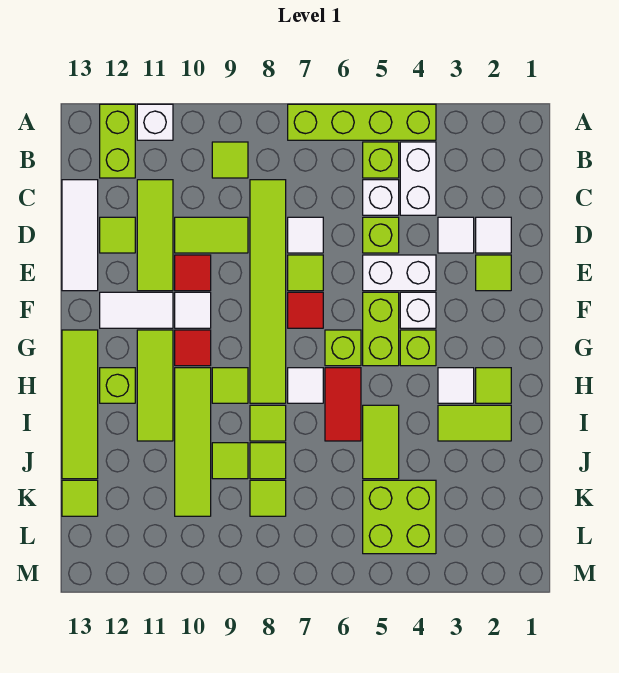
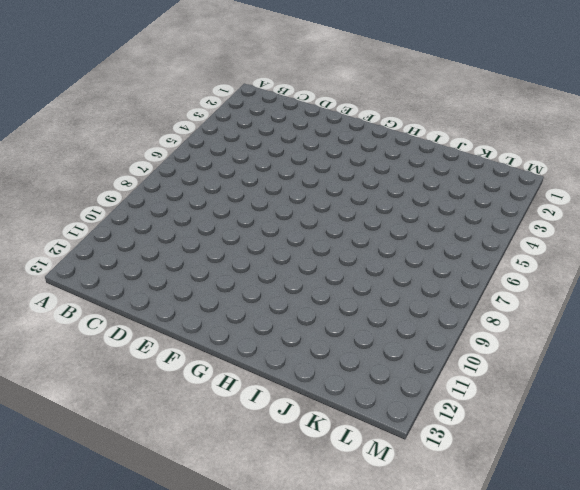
none -> lime 1x4 brick [288,104,436,140]
none -> white 1x1 brick [137,104,173,140]
none -> lime 1x2 brick [100,104,135,178]
none -> white 1x2 brick [400,142,436,215]

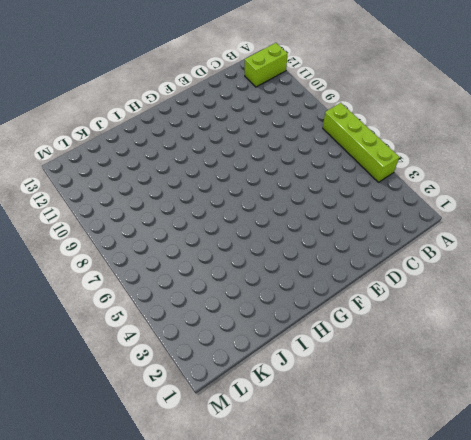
none -> white 1x1 brick [137,104,173,140]
none -> white 1x2 brick [400,142,436,215]
none -> lime 1x1 brick [363,142,399,178]
none -> lime 1x1 tile [212,142,248,178]

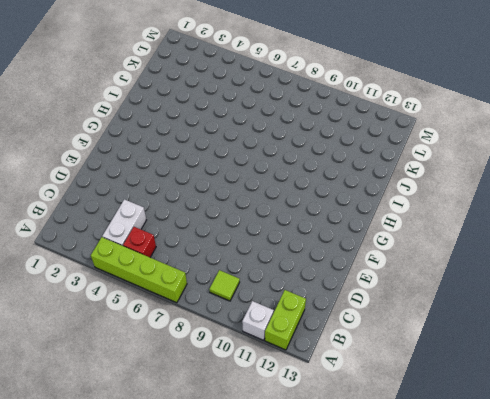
red 1x1 brick [123,227,156,257] -> lime 1x1 brick [363,142,399,178]
none -> white 1x1 brick [363,180,399,215]
none -> lime 1x6 tile [250,180,286,403]
none -> lime 1x3 tile [137,180,173,291]
none -> white 1x3 tile [62,180,98,291]

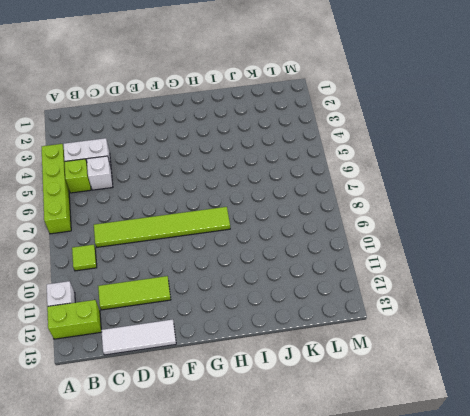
none -> white 1x1 tile [476,217,511,253]
none -> white 1x1 tile [438,217,474,253]
none -> lime 1x1 brick [363,217,399,253]
none -> white 1x1 tile [288,217,323,253]

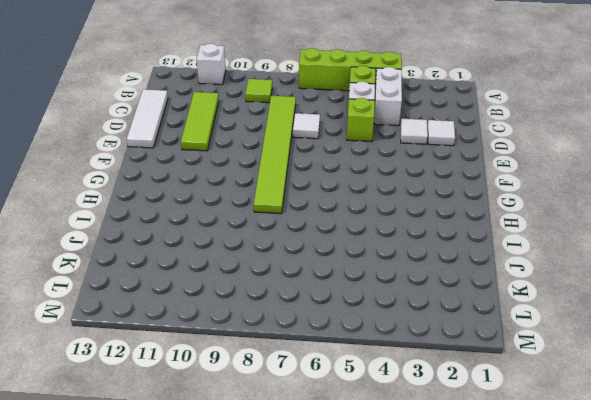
none -> lime 1x2 brick [100,104,135,178]
none -> lime 1x2 tile [175,217,248,253]
none -> lime 1x1 tile [100,217,135,253]
none -> lime 1x1 tile [476,255,511,291]

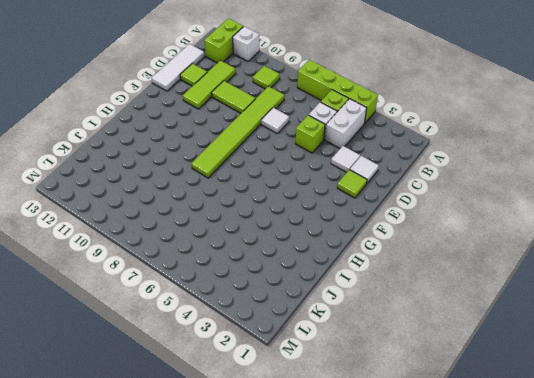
none -> white 1x2 brick [363,255,436,291]
none -> lime 1x1 tile [288,255,323,291]
none -> red 1x1 tile [175,255,211,291]
none -> white 1x1 brick [400,292,436,328]

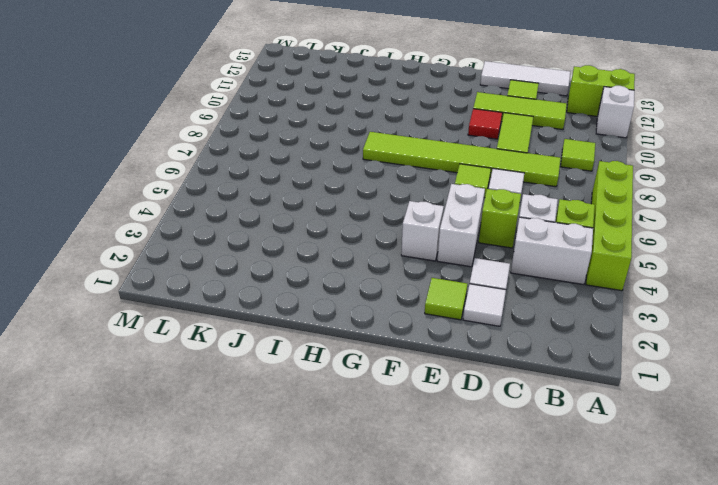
none -> lime 1x2 brick [363,292,399,366]
none -> red 1x1 tile [288,292,323,328]
none -> white 1x1 tile [175,292,211,328]
none -> white 1x2 tile [100,292,173,328]

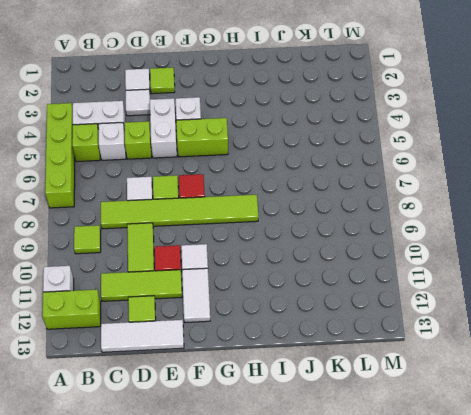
none -> lime 1x1 brick [400,330,436,366]
none -> lime 1x1 brick [325,330,361,366]
none -> red 1x1 tile [175,330,211,366]
none -> lime 1x3 tile [137,330,173,441]

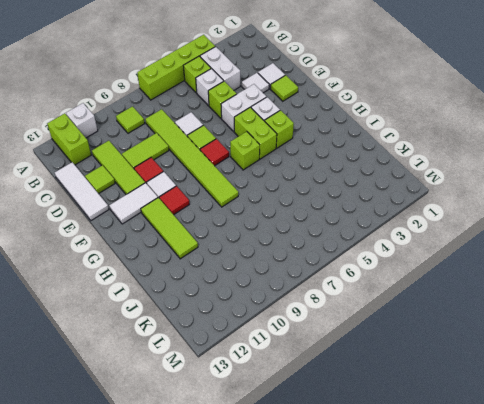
none -> lime 1x4 tile [62,330,98,479]
none -> lime 1x1 tile [476,368,511,403]
none -> white 1x1 tile [438,368,474,403]
none -> red 1x2 tile [325,368,361,441]

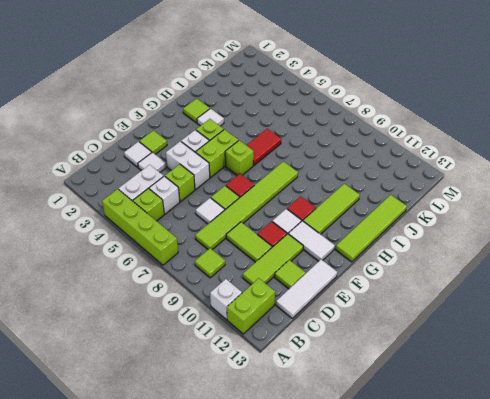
none -> white 1x1 tile [288,368,323,403]
none -> lime 1x1 tile [212,368,248,403]
none -> lime 1x4 tile [175,368,211,516]
none -> lime 1x1 brick [100,368,135,403]

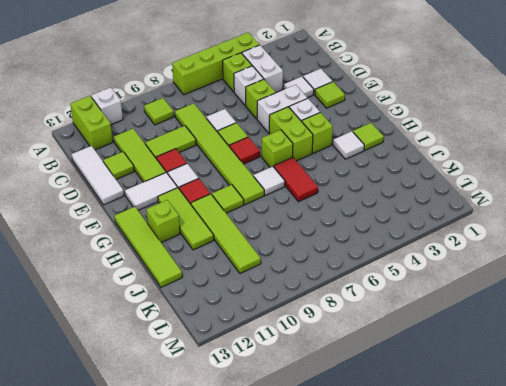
none -> lime 1x2 tile [438,405,511,441]
none -> lime 1x2 tile [363,405,399,479]
none -> lime 1x1 tile [250,405,286,441]
none -> lime 1x1 tile [250,443,286,479]

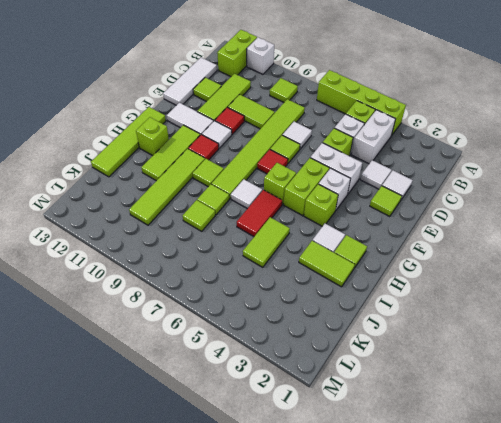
none -> lime 1x1 tile [212,443,248,479]
none -> lime 2x2 brick [363,480,436,554]
none -> lime 1x1 tile [250,480,286,516]
none -> lime 1x1 tile [62,480,98,516]

